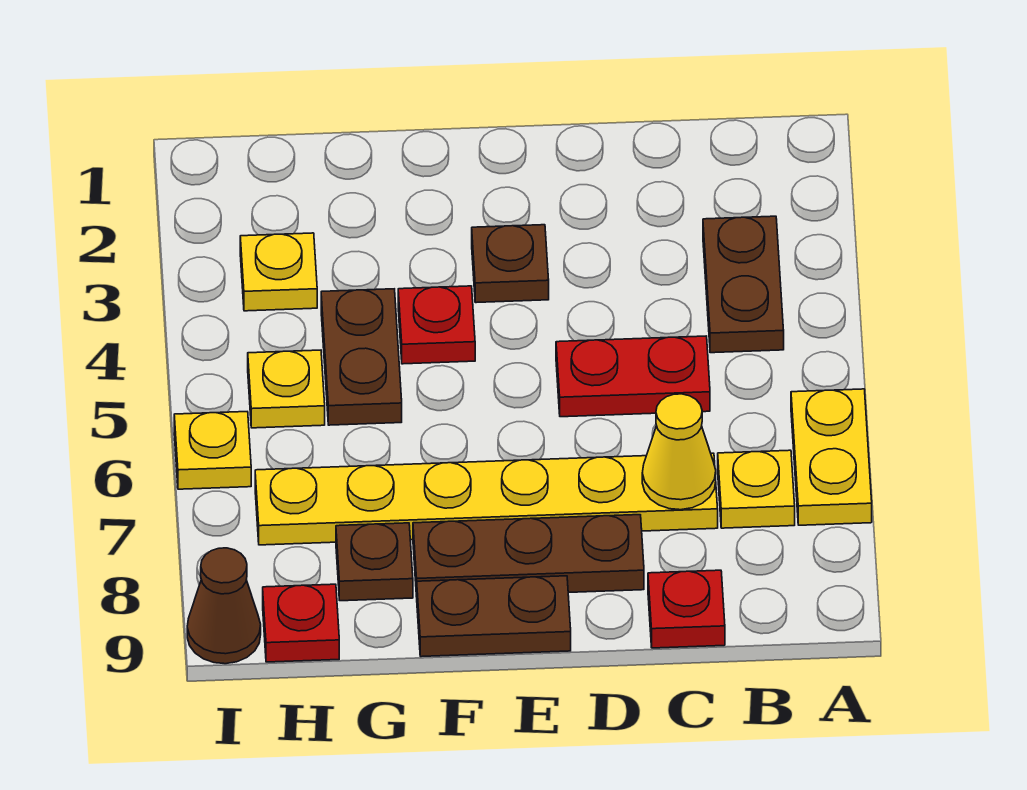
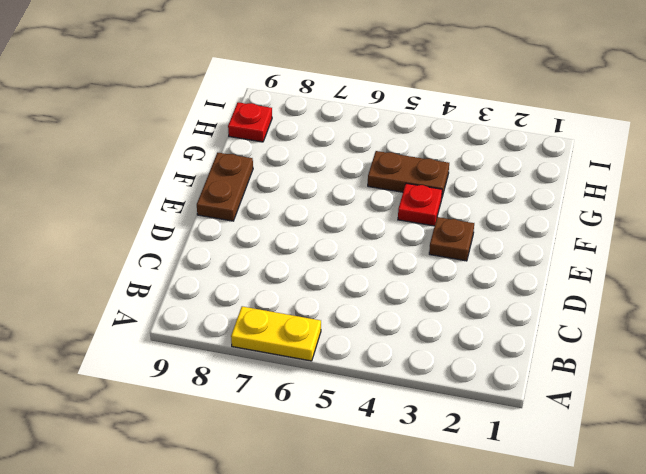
none -> brown 1x2 plate [703,216,784,353]
none -> yellow 1x1 plate [718,450,795,528]
none -> red 1x2 plate [556,336,710,417]

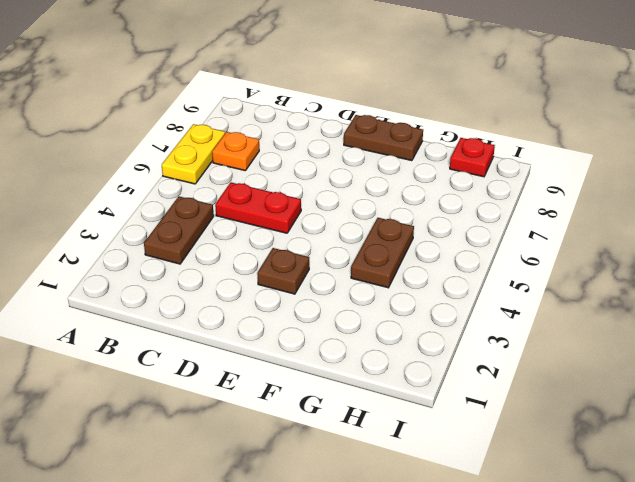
orange 1x1 plate [212,132,259,171] -> yellow 1x1 plate [718,450,795,528]
none -> yellow 1x6 plate [255,453,718,545]
none -> red 1x1 plate [648,570,725,648]
none -> brown 1x3 plate [413,515,644,597]

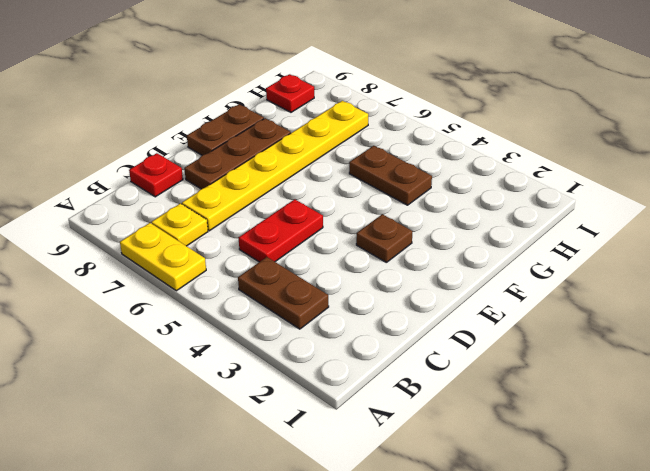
none -> red 1x1 plate [398,286,475,364]
none -> brown 1x1 plate [336,523,413,601]
none -> yellow 1x1 plate [240,233,317,311]

